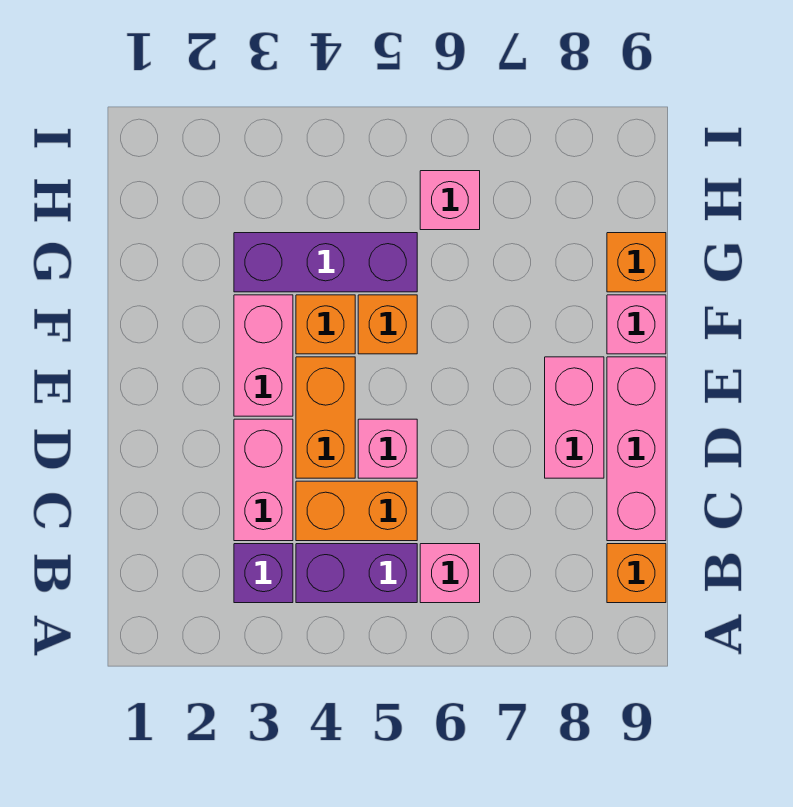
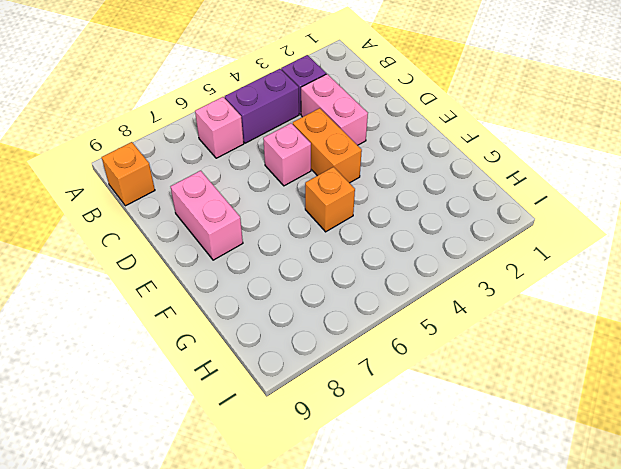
none -> orange 1x2 brick [296,481,417,541]
none -> pink 1x3 brick [607,357,666,541]
none -> pink 1x2 brick [234,295,293,416]

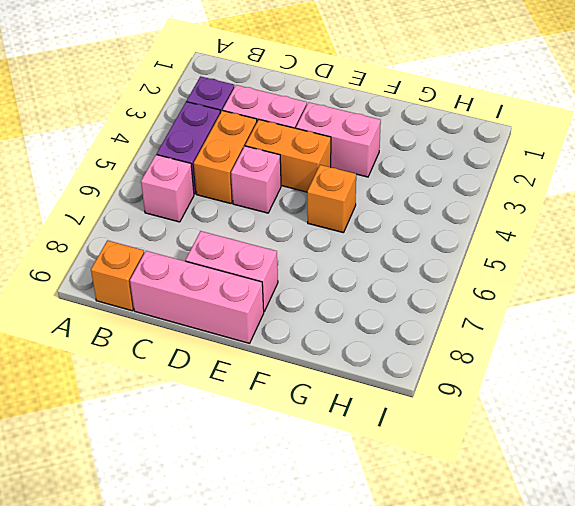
none -> orange 1x1 brick [296,295,355,354]
none -> pink 1x1 brick [607,295,666,354]
none -> purple 1x3 brick [234,233,417,292]

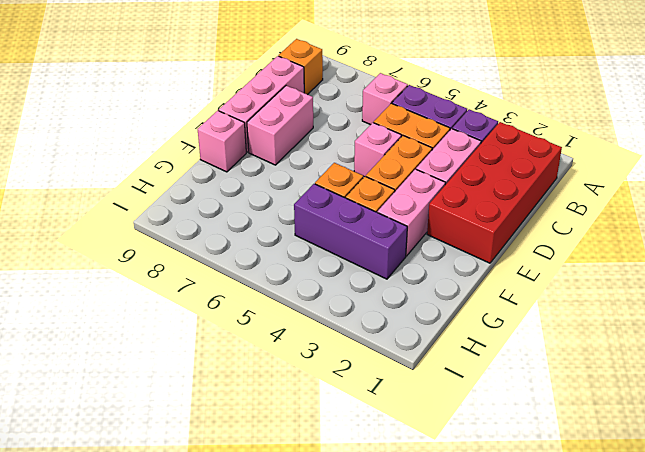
red 2x4 brick [427,122,562,263] -> none
none -> orange 1x1 brick [607,233,666,292]
none -> pink 1x1 brick [420,171,480,230]

